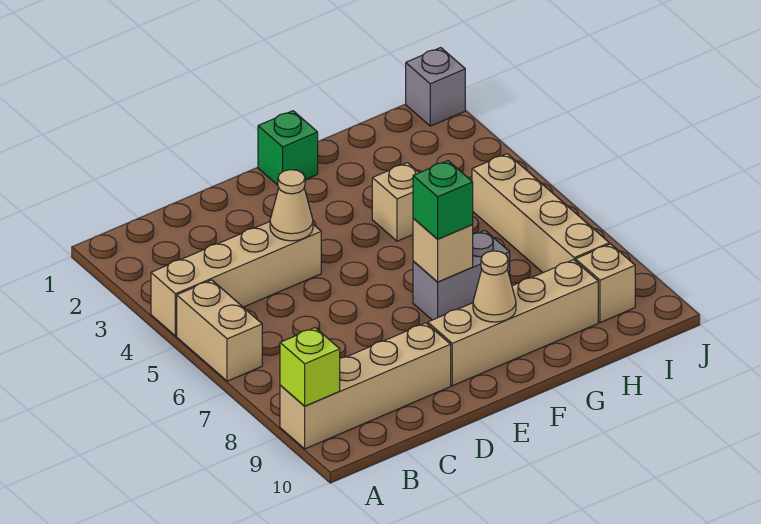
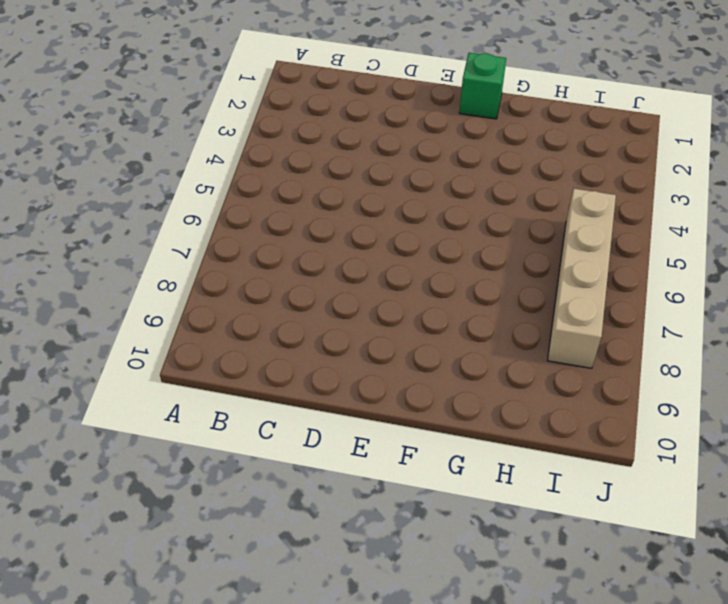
none -> tan 1x4 brick [151,222,321,336]
none -> tan 1x2 brick [177,280,262,381]
none -> tan 1x4 brick [280,323,451,449]

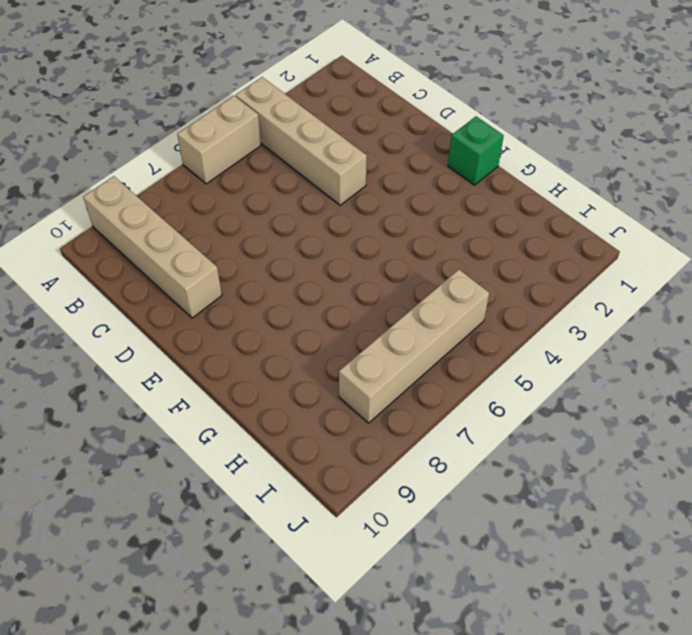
none -> tan 1x4 brick [428,260,598,386]
none -> grey 1x2 brick [413,230,510,320]
none -> tan 1x1 brick [372,163,419,241]

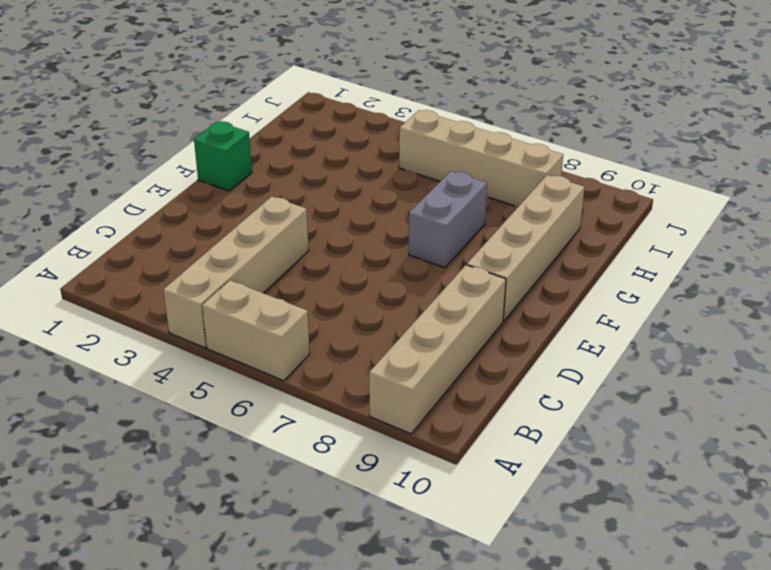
none -> tan 1x1 brick [372,163,419,241]
none -> tan 1x1 brick [575,244,635,323]
none -> grey 1x1 brick [406,48,465,126]

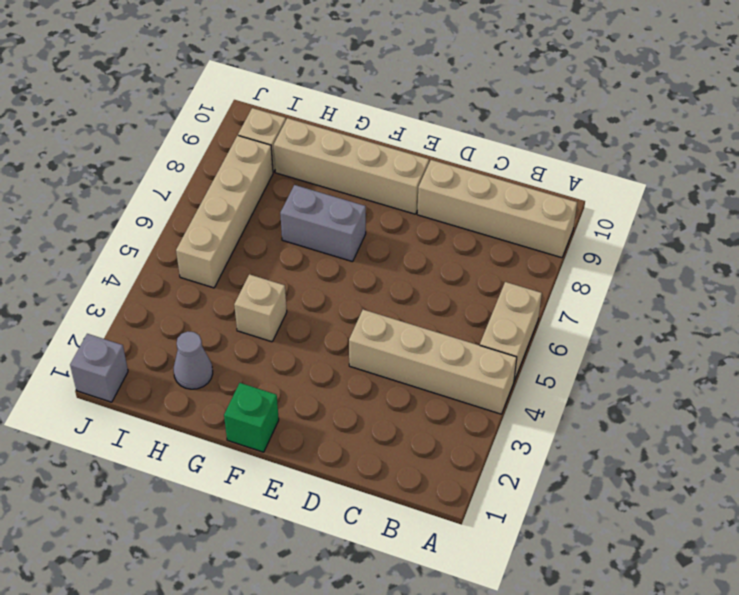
grey 1x1 cone [174,331,213,389] -> none
none -> lime 1x1 brick [280,328,340,406]
none -> tan 1x1 cone [270,170,313,241]
none -> tan 1x1 brick [413,219,473,282]

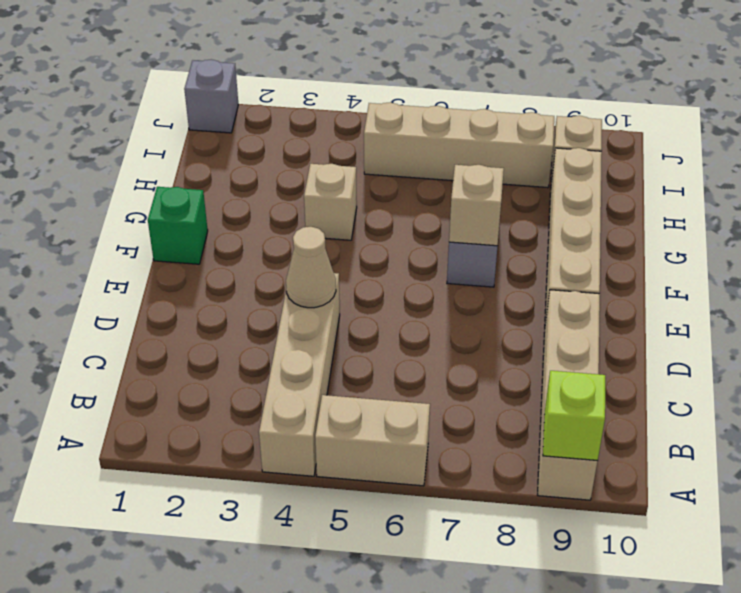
none -> tan 1x1 cone [473,251,516,322]
none -> green 1x1 brick [413,161,473,239]

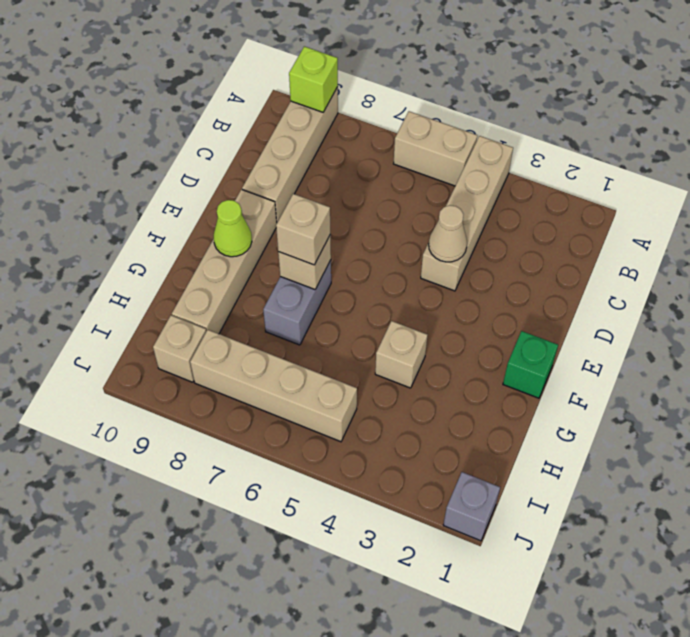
tan 1x1 brick [276,194,330,265] -> green 1x1 brick [413,161,473,239]
lime 1x1 cone [214,200,252,257] -> tan 1x1 cone [473,251,516,322]

